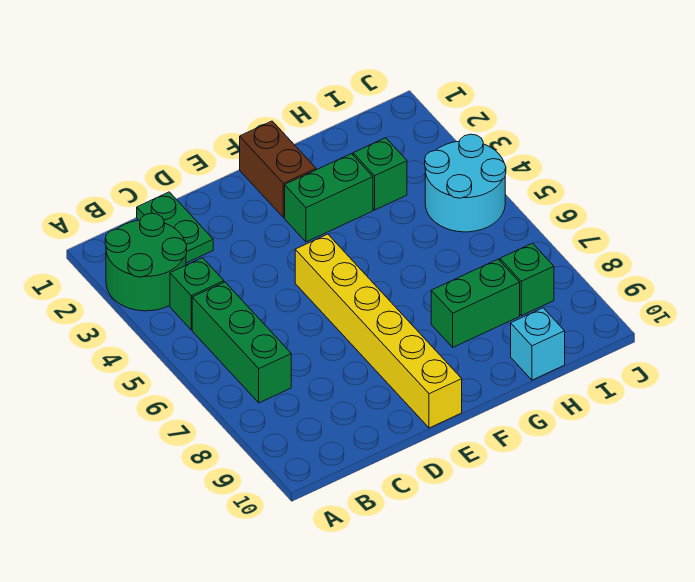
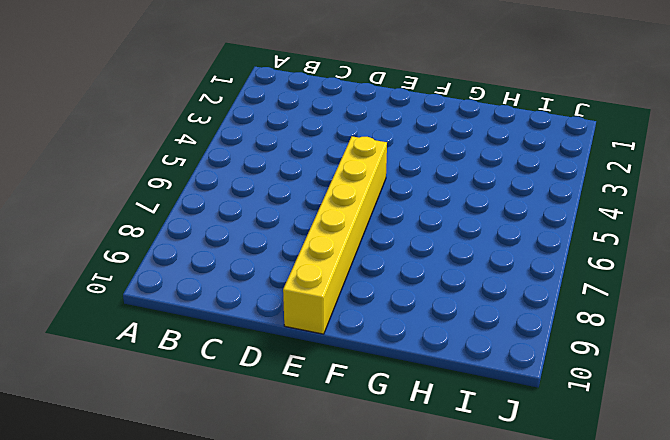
none -> green 2x2 round brick [105,213,187,311]
none -> green 1x1 brick [170,258,224,330]
none -> green 1x3 brick [192,282,291,403]

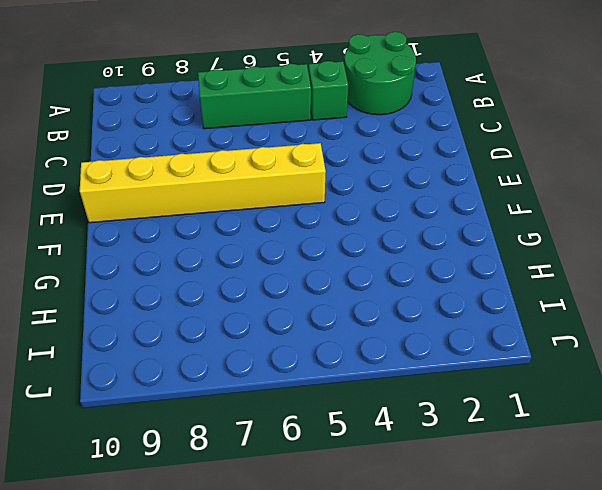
none -> green 1x2 plate [137,192,213,263]
none -> brown 1x2 brick [240,121,316,218]
none -> green 1x2 brick [285,154,373,242]

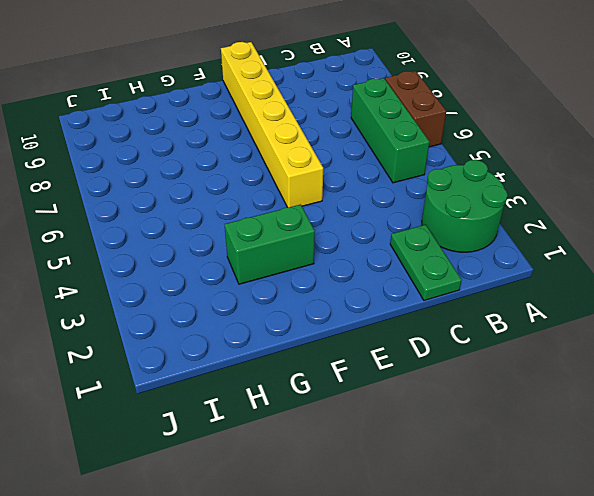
brown 1x2 brick [385,71,446,147] -> brown 1x2 brick moved to [240,121,316,218]
none -> green 1x1 brick [170,258,224,330]
none -> green 1x2 brick [431,259,520,347]
none -> green 1x1 brick [353,138,407,210]

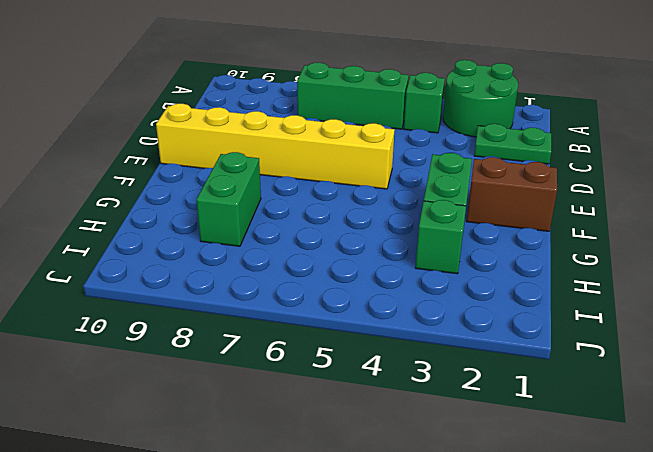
none -> cyan 1x1 brick [511,308,565,380]
none -> cyan 2x2 round brick [425,134,506,232]
none -> green 1x1 brick [500,243,554,316]

